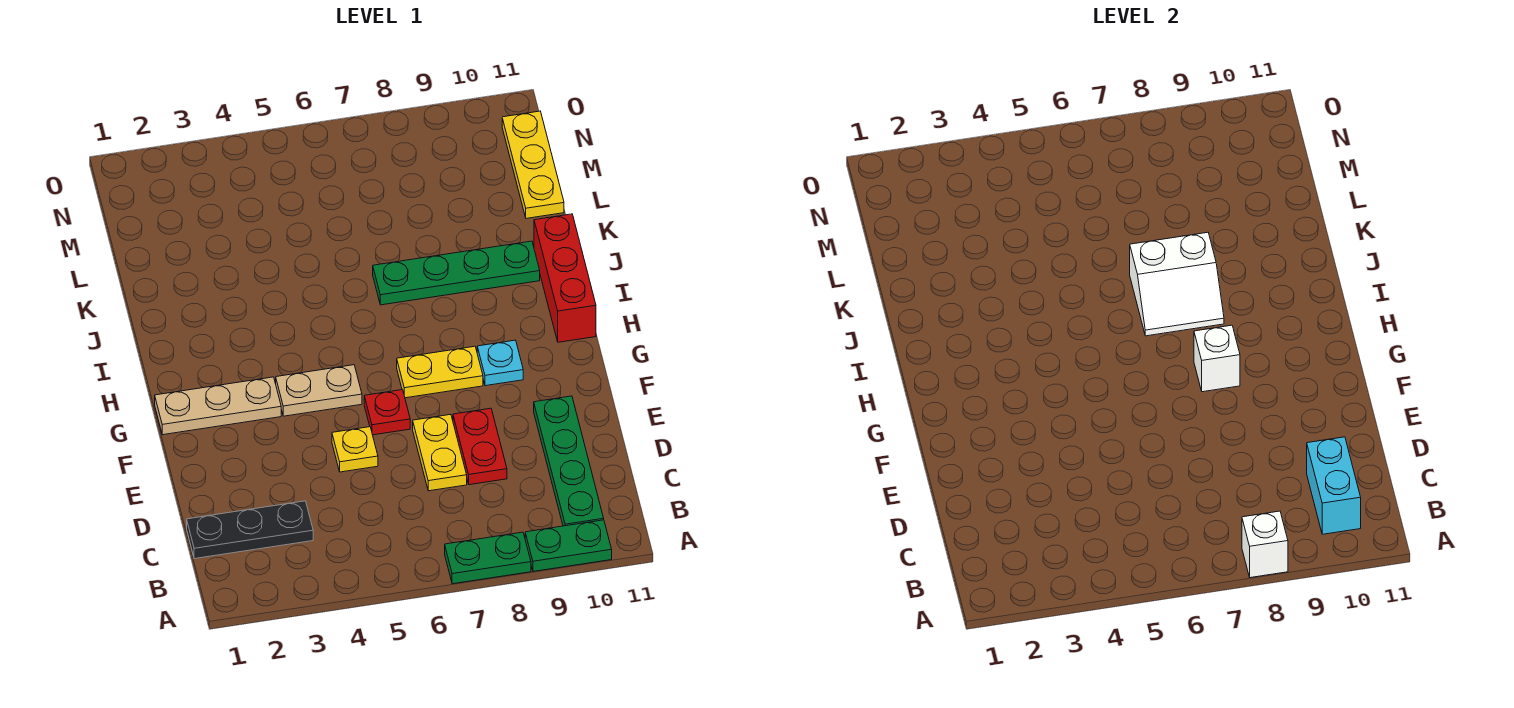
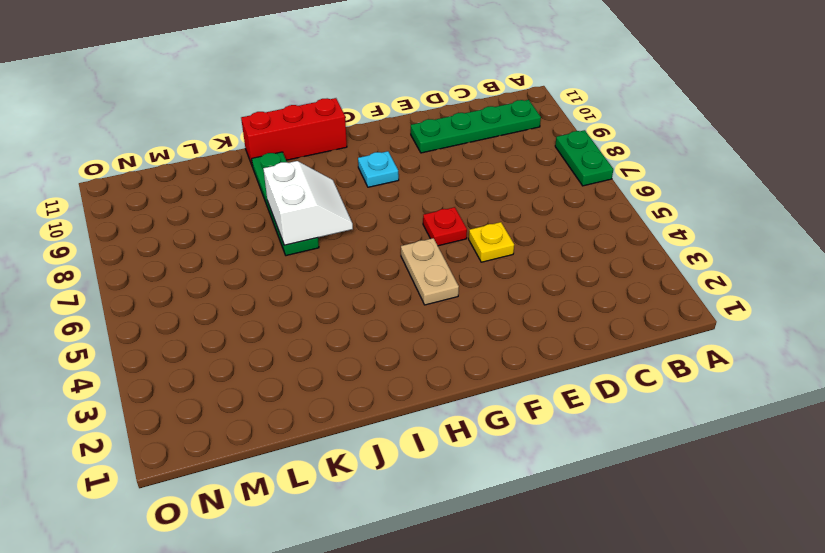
none -> green 1x2 plate [525,520,612,571]
none -> black 1x3 plate [187,501,313,559]
none -> yellow 1x2 plate [413,414,467,491]

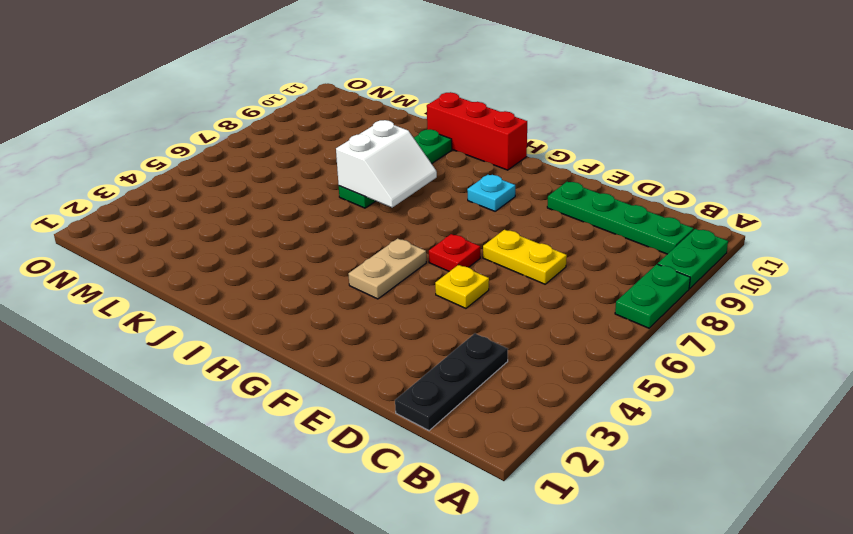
none -> red 1x2 plate [453,408,507,485]
none -> tan 1x3 plate [155,377,281,435]
none -> yellow 1x2 plate [397,346,483,398]

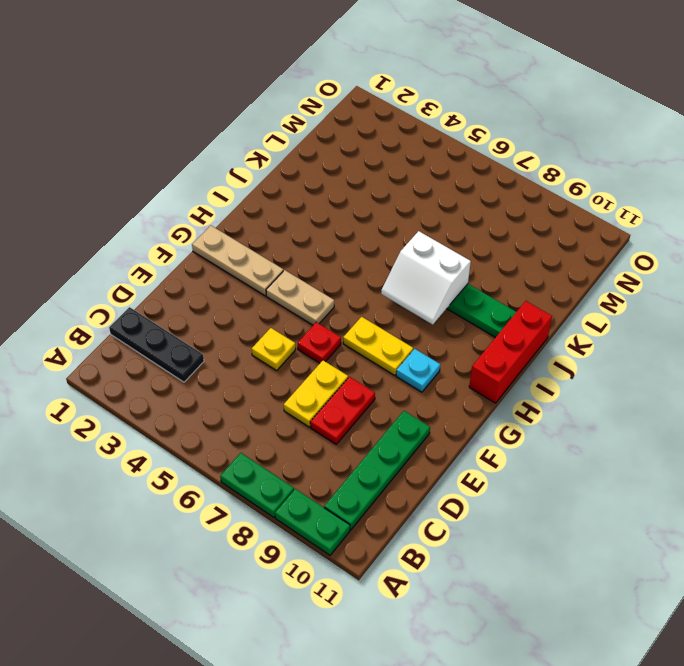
none -> yellow 1x3 plate [502,111,564,218]
none -> white 1x1 brick [1242,511,1288,578]
none -> cyan 1x2 brick [1307,437,1361,534]

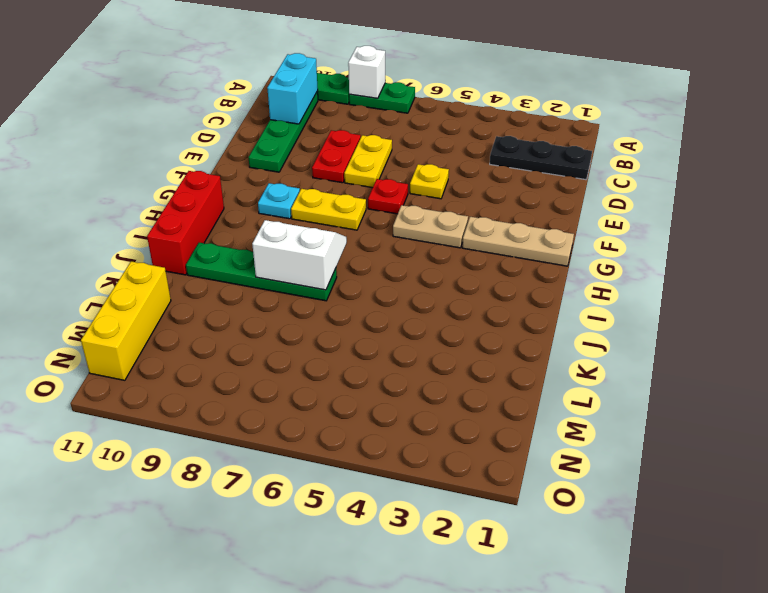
yellow 1x3 brick [81,261,171,380] -> yellow 1x3 plate [502,111,564,218]
none -> white 1x1 brick [1194,325,1240,392]

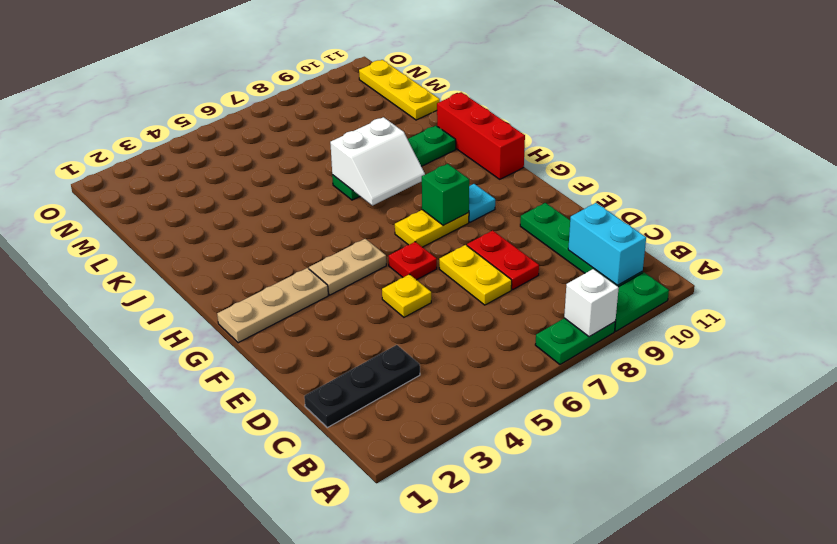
green 1x1 brick [422,164,469,226] -> white 1x1 brick [1194,325,1240,392]

